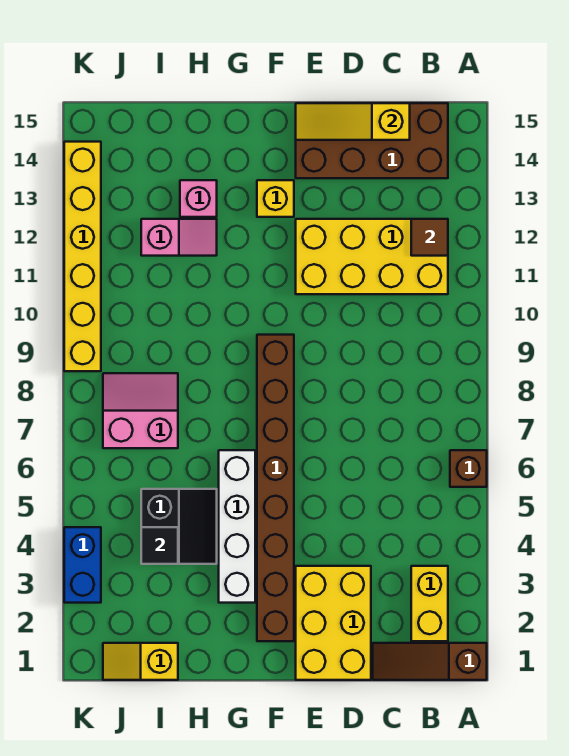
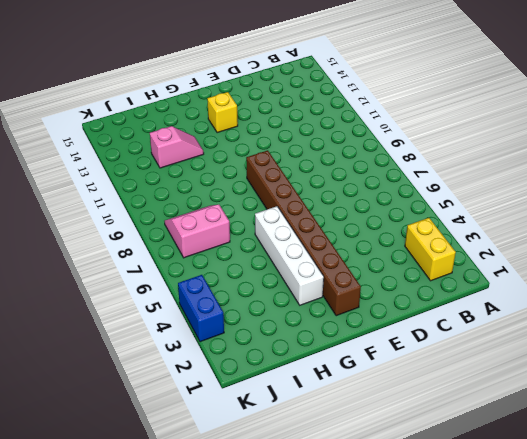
none -> brown 1x3 slope [373,643,487,680]
none -> brown 1x1 brick [450,450,487,487]
none -> yellow 2x4 brick [296,219,448,294]

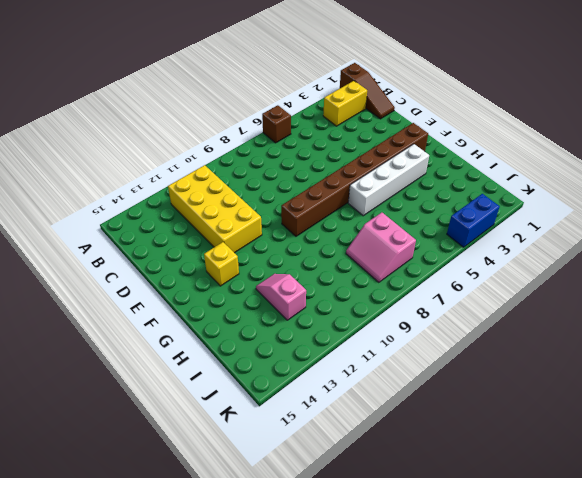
none -> brown 2x4 brick [296,103,448,178]
none -> yellow 2x3 brick [296,566,371,680]
none -> black 2x2 slope [141,489,217,564]

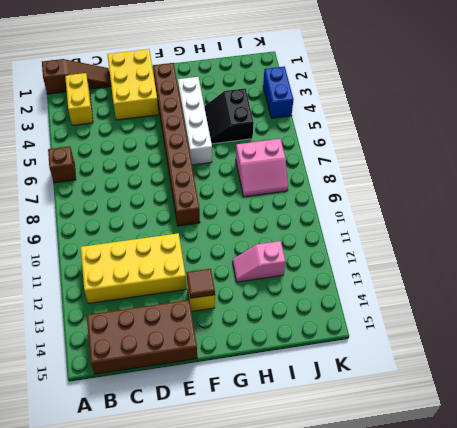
brown 1x1 tile [187,269,215,298] -> brown 1x1 tile moved to [411,219,448,256]
none -> pink 1x1 brick [180,180,217,217]
none -> yellow 1x2 slope [103,643,178,680]
none -> yellow 1x6 brick [64,142,101,371]

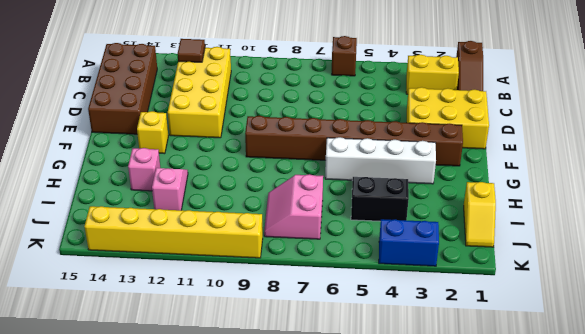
none -> yellow 1x3 slope [296,103,410,140]
none -> black 1x1 tile [141,527,178,564]

